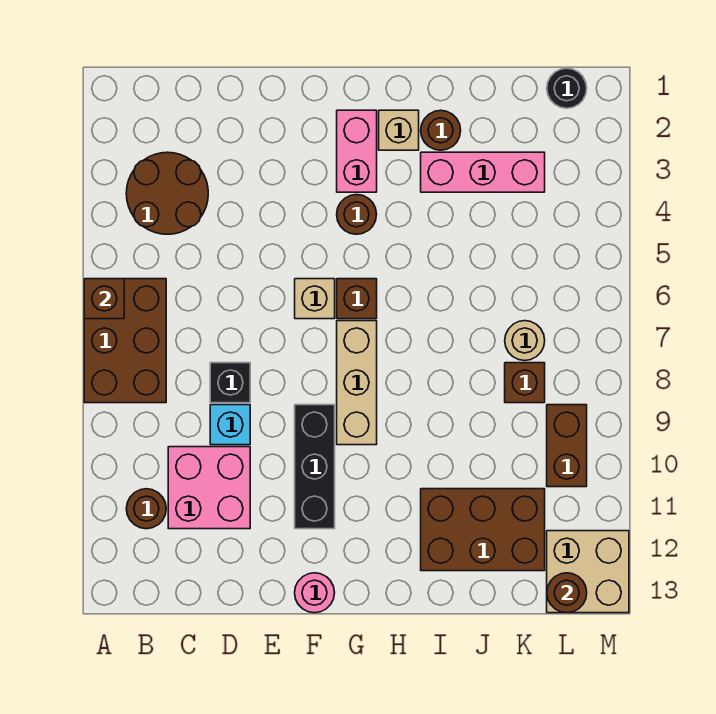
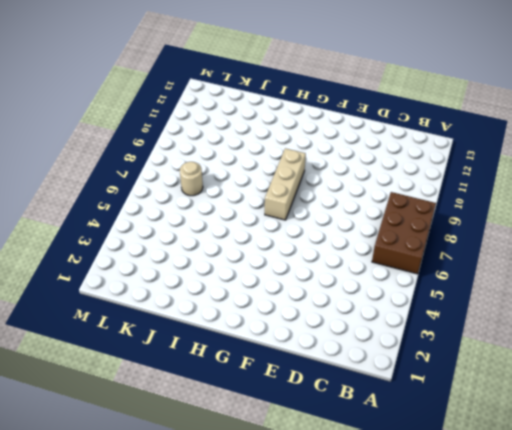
none -> brown 2x2 round brick [126,152,208,234]
none -> brown 1x1 round brick [126,489,166,529]
none -> pink 2x2 brick [168,447,250,529]

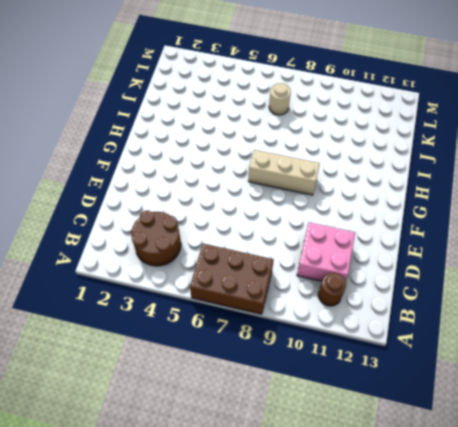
none -> black 1x1 brick [210,363,250,403]
none -> cyan 1x1 brick [210,405,250,445]
none -> tan 1x1 brick [295,279,335,319]

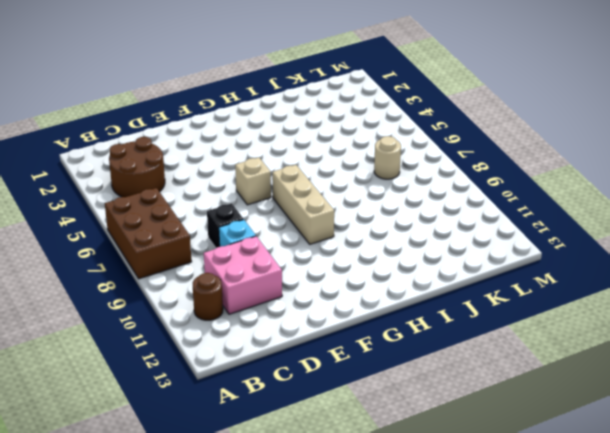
none -> black 1x3 brick [295,405,335,529]
none -> pink 1x1 round brick [295,573,335,613]
none -> pink 1x2 brick [337,110,377,192]

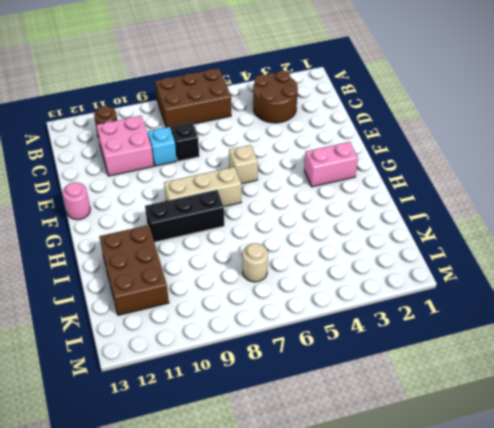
black 1x3 brick [145,190,224,242] -> black 1x3 brick moved to [295,405,335,529]
none -> brown 1x1 round brick [337,195,377,234]
none -> brown 1x1 brick [337,279,377,319]
none -> tan 1x1 brick [379,110,419,150]

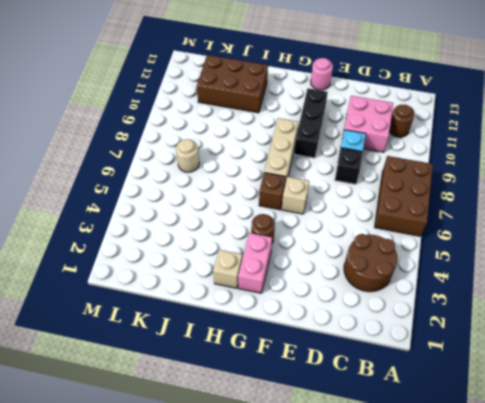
none -> brown 1x1 round brick [421,110,461,150]
none -> pink 1x3 brick [421,152,545,192]
none -> brown 1x1 brick [505,363,545,403]

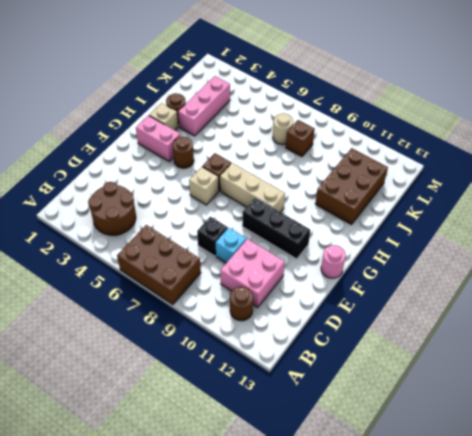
none -> black 1x1 round brick [547,68,587,108]
none -> brown 1x2 brick [547,405,587,487]
none -> tan 2x2 brick [547,531,629,613]

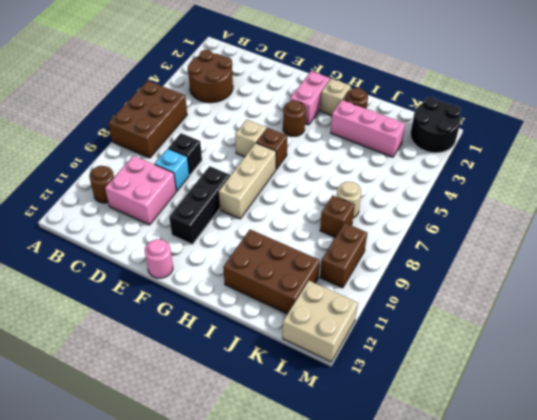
black 2x2 round brick [411,97,461,153] -> black 1x1 round brick [547,68,587,108]
none -> brown 1x1 brick [84,279,124,319]
none -> brown 1x1 round brick [547,573,587,613]

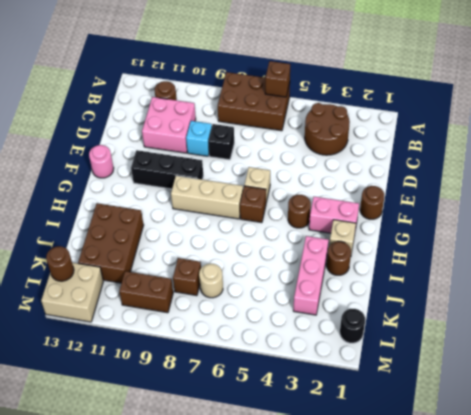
brown 1x1 round brick [360,186,384,219] -> none

